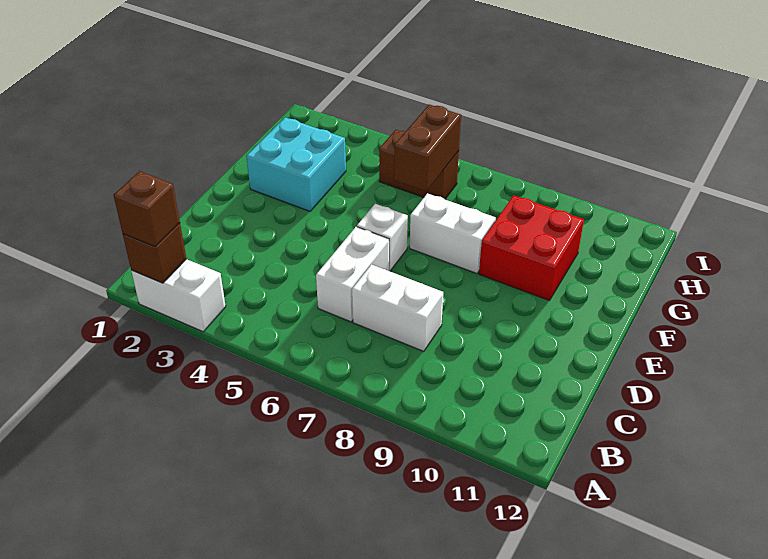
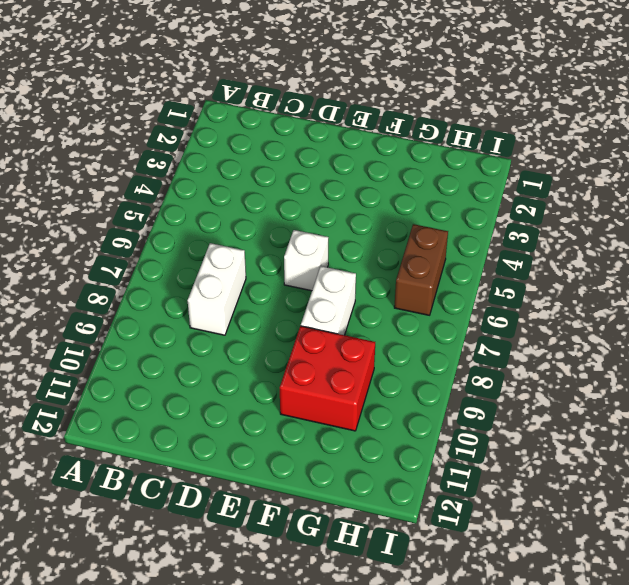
none -> white 1x2 brick [131,259,226,331]
none -> white 1x2 brick [316,227,389,322]

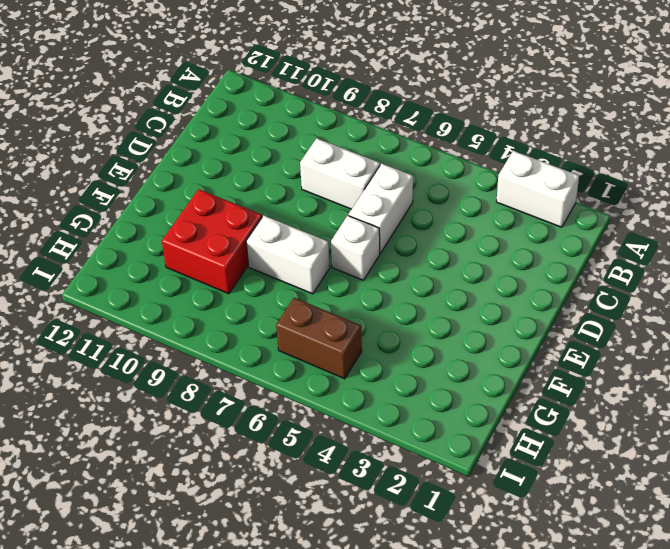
none -> cyan 2x2 brick [246,118,346,211]
none -> brown 1x1 brick [123,223,186,283]

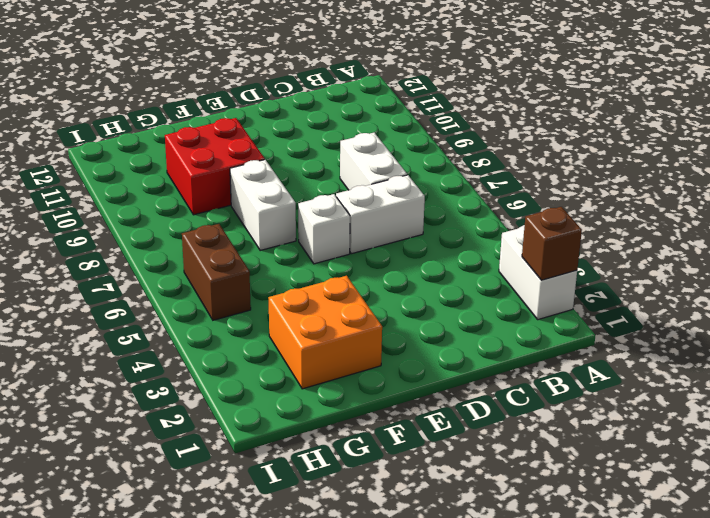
orange 2x2 brick [268,276,382,389] -> cyan 2x2 brick [246,118,346,211]
none -> brown 1x2 brick [394,104,461,191]
none -> brown 1x1 brick [114,171,180,247]

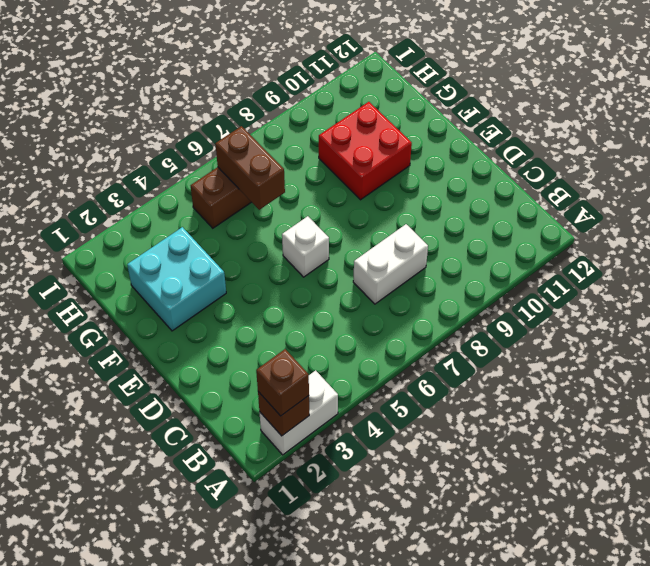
none -> white 1x2 brick [316,227,389,322]
none -> white 1x2 brick [410,193,496,273]

